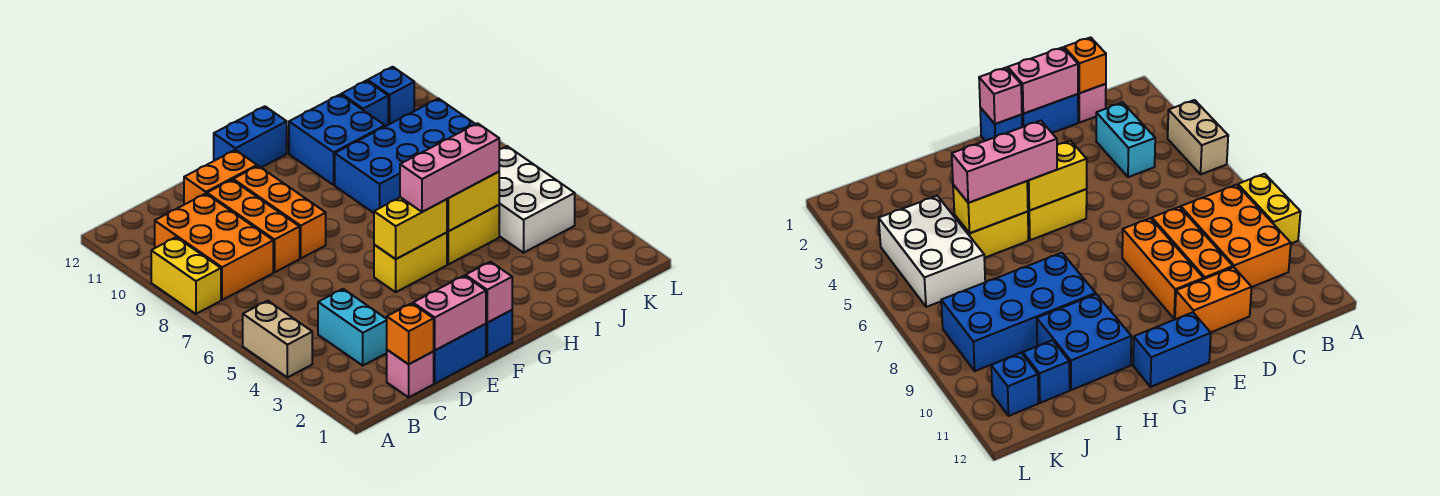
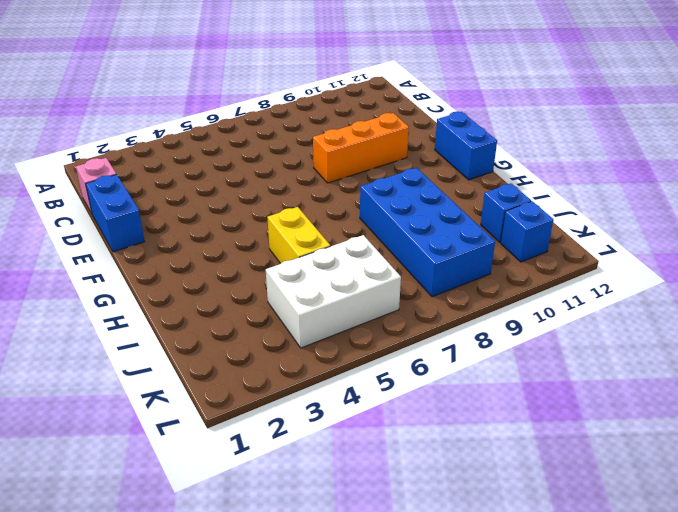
none -> tan 1x2 brick [243,301,312,378]
none -> yellow 1x2 brick [151,237,221,314]
none -> orange 2x3 brick [155,194,273,300]

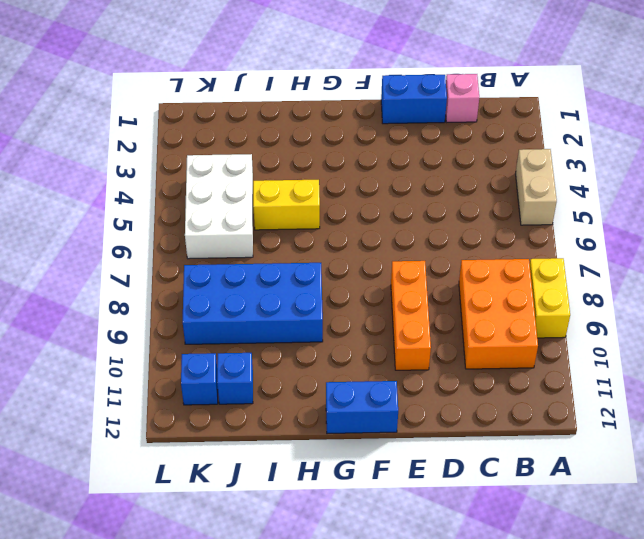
none -> cyan 1x2 brick [318,289,387,366]
none -> orange 1x3 brick [207,180,300,272]
none -> orange 1x2 brick [184,150,257,205]

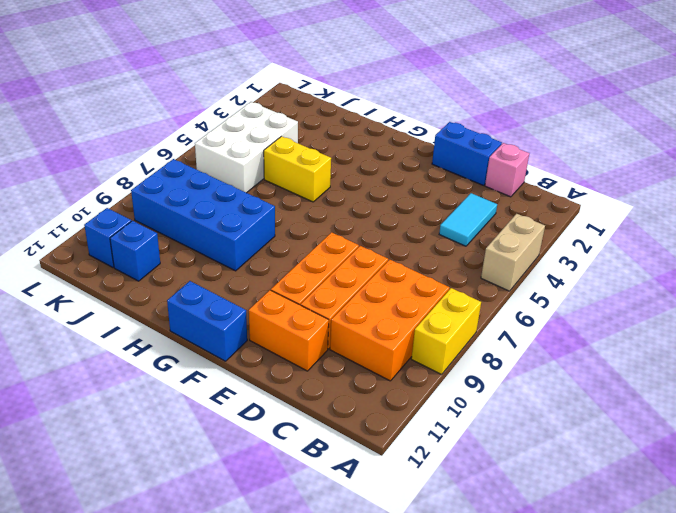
cyan 1x2 tile [439,193,497,246] -> cyan 1x2 brick [318,289,387,366]
none -> blue 1x1 brick [486,310,512,356]
none -> yellow 1x2 brick [374,233,447,292]
none -> blue 2x2 brick [289,94,385,185]

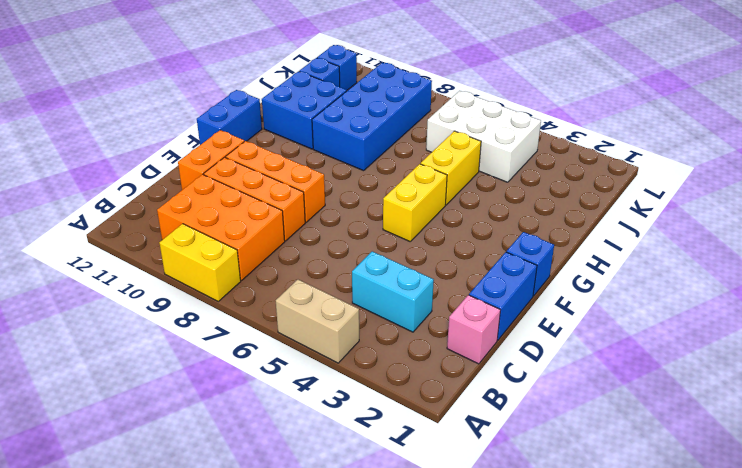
none -> orange 1x1 brick [387,303,434,364]
none -> pink 1x2 brick [413,276,486,350]
none -> pink 1x1 brick [465,262,512,323]

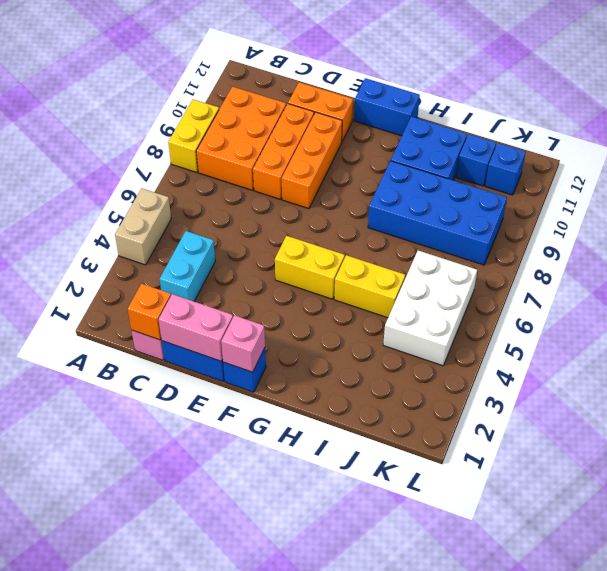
none -> yellow 1x2 brick [374,197,447,259]
none -> yellow 1x2 brick [447,172,499,231]
none -> pink 1x3 brick [400,123,499,212]

